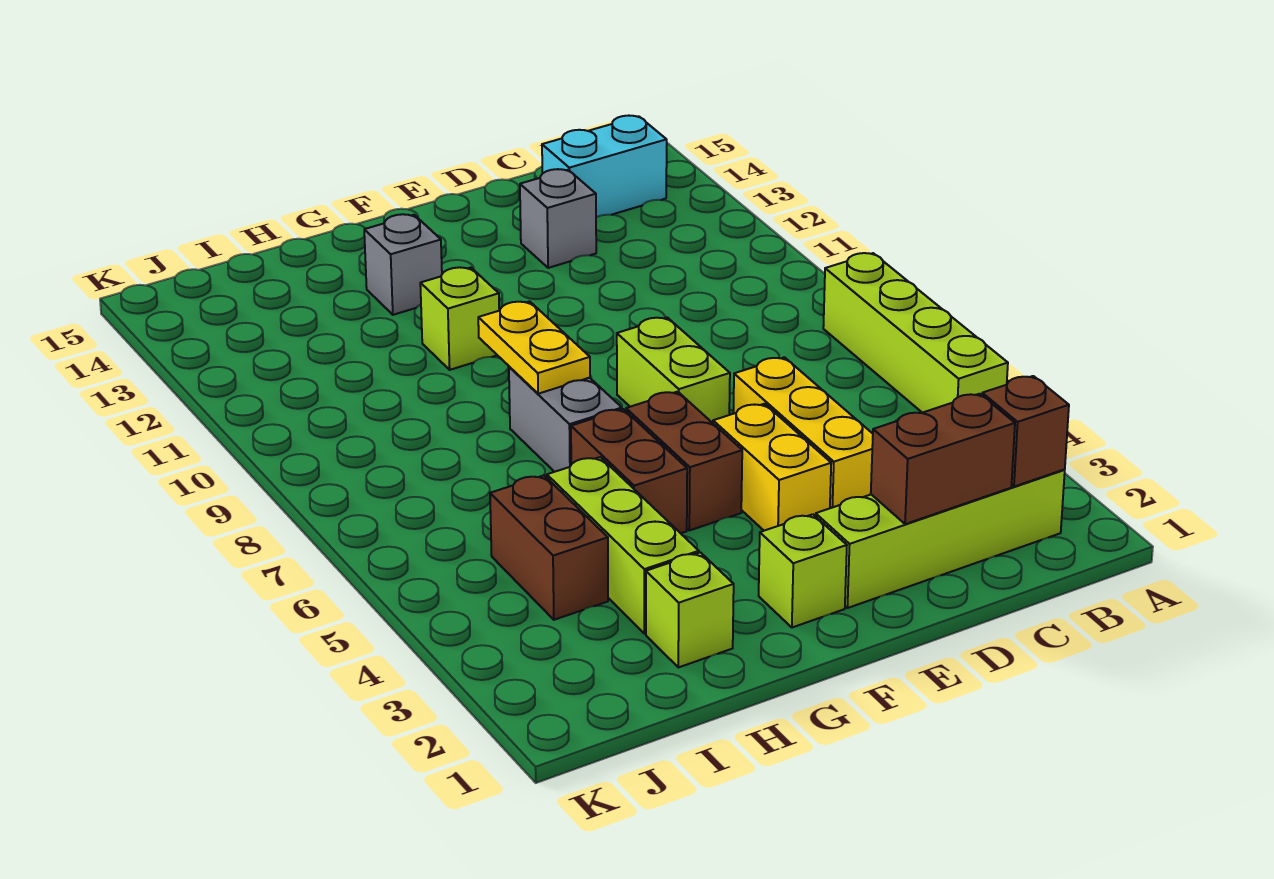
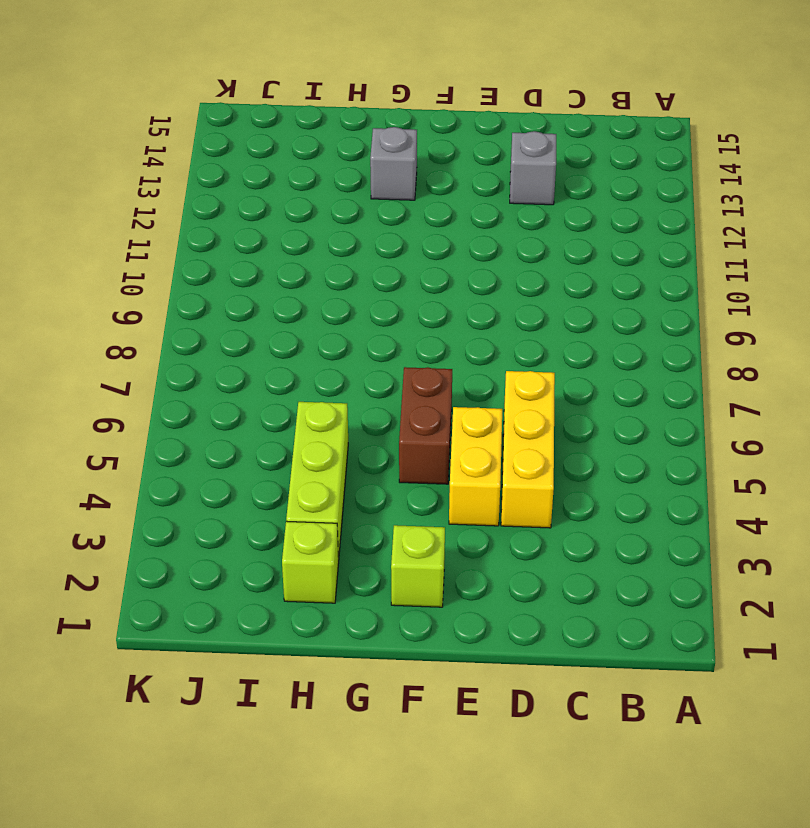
none -> lime 1x4 brick [823,253,1008,413]
none -> lime 1x4 brick [816,470,1065,608]
none -> cyan 1x2 brick [542,116,667,217]

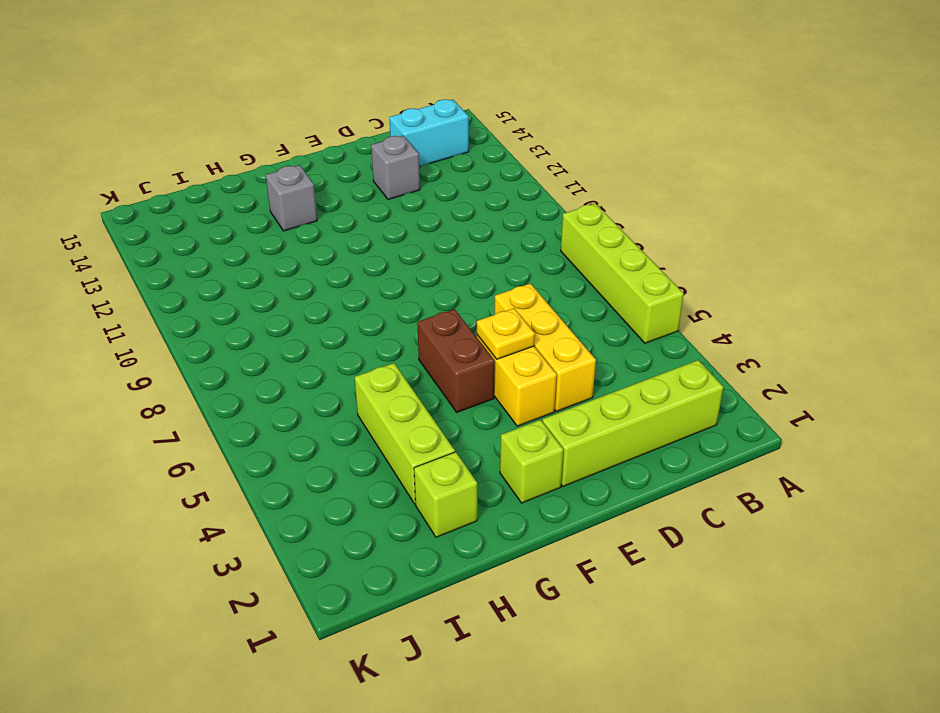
yellow 1x1 plate [477,308,535,359] -> none
none -> lime 1x2 brick [617,318,730,423]
none -> brown 1x2 brick [571,409,687,533]
none -> grey 1x2 brick [509,367,622,472]

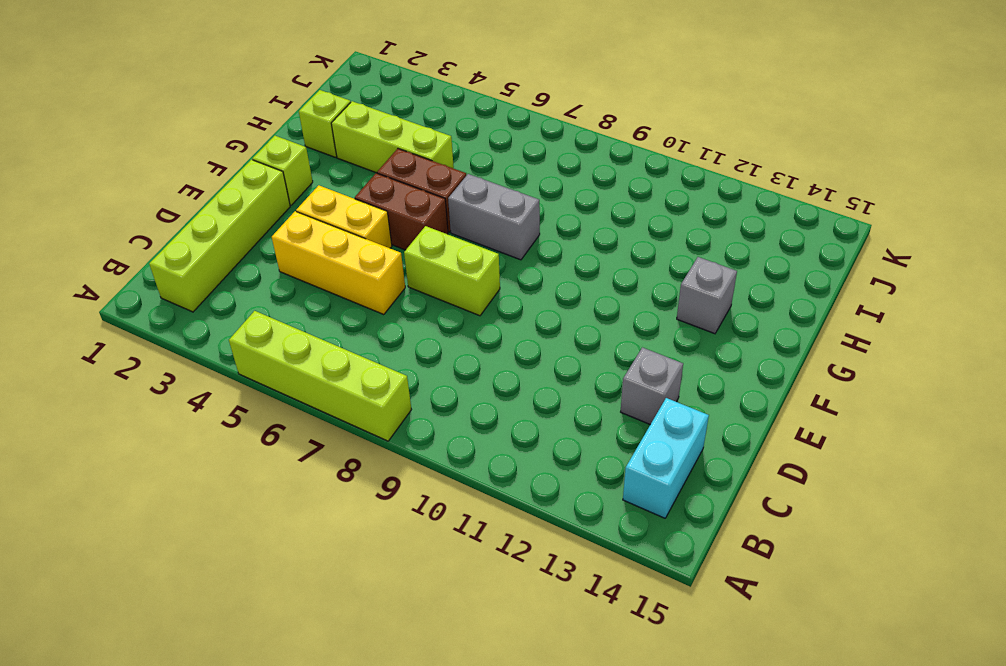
none -> lime 1x1 brick [420,267,499,370]
none -> brown 1x2 brick [490,475,608,620]
none -> brown 1x1 brick [982,376,1069,487]

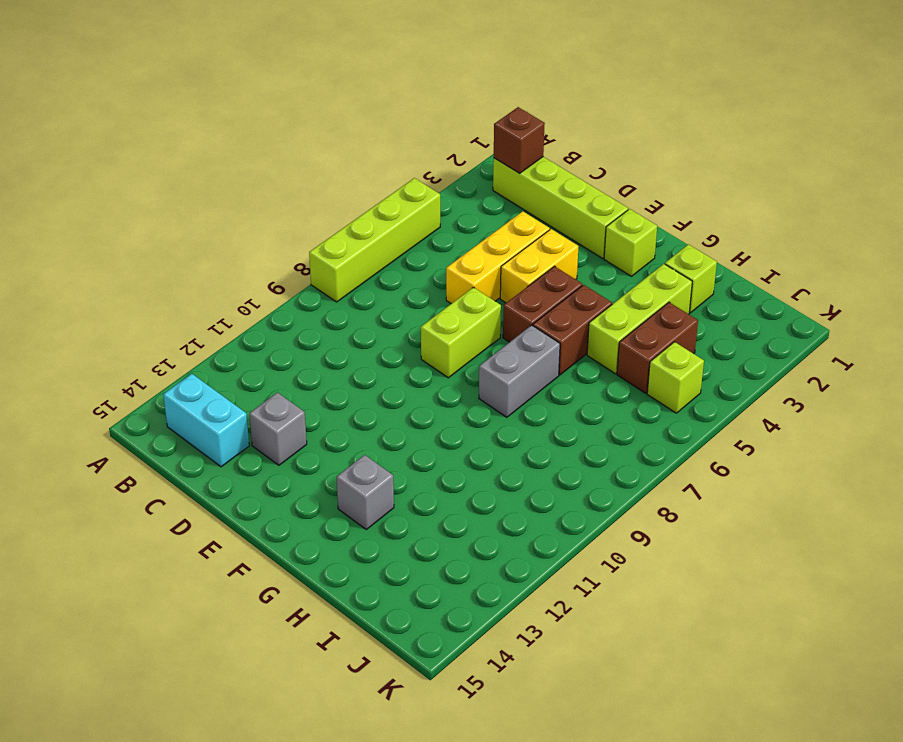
lime 1x1 brick [647,342,704,413] -> lime 1x1 brick moved to [420,267,499,370]
none -> brown 1x2 brick [871,394,1015,524]
none -> yellow 1x2 plate [478,301,590,394]

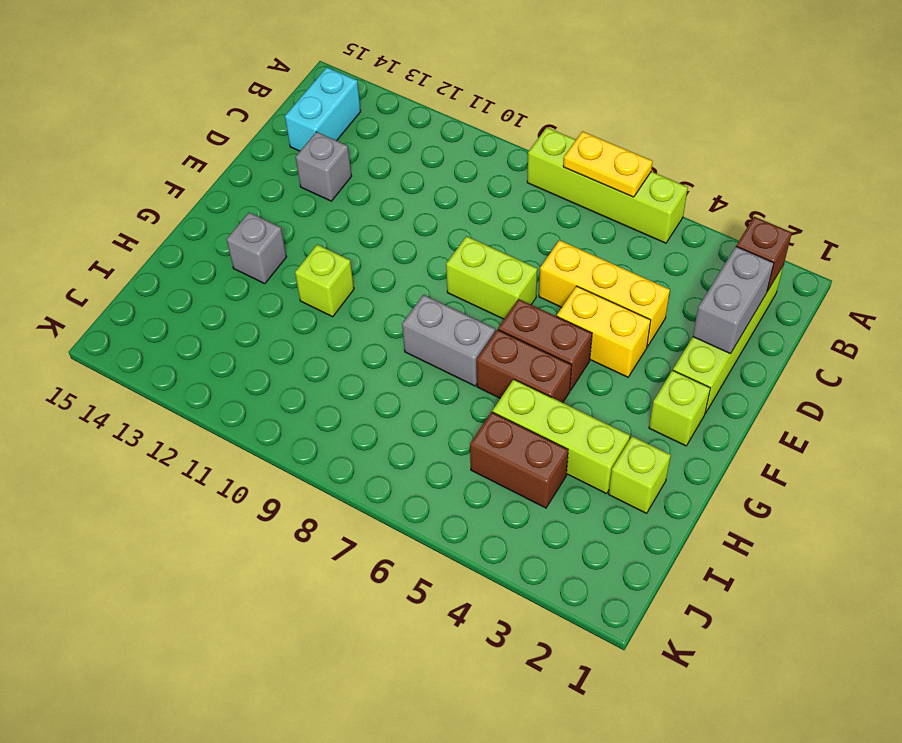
yellow 1x2 plate [563,131,653,197] -> yellow 1x2 plate moved to [478,301,590,394]
grey 1x2 brick [693,247,774,354] -> brown 1x2 brick [871,394,1015,524]

